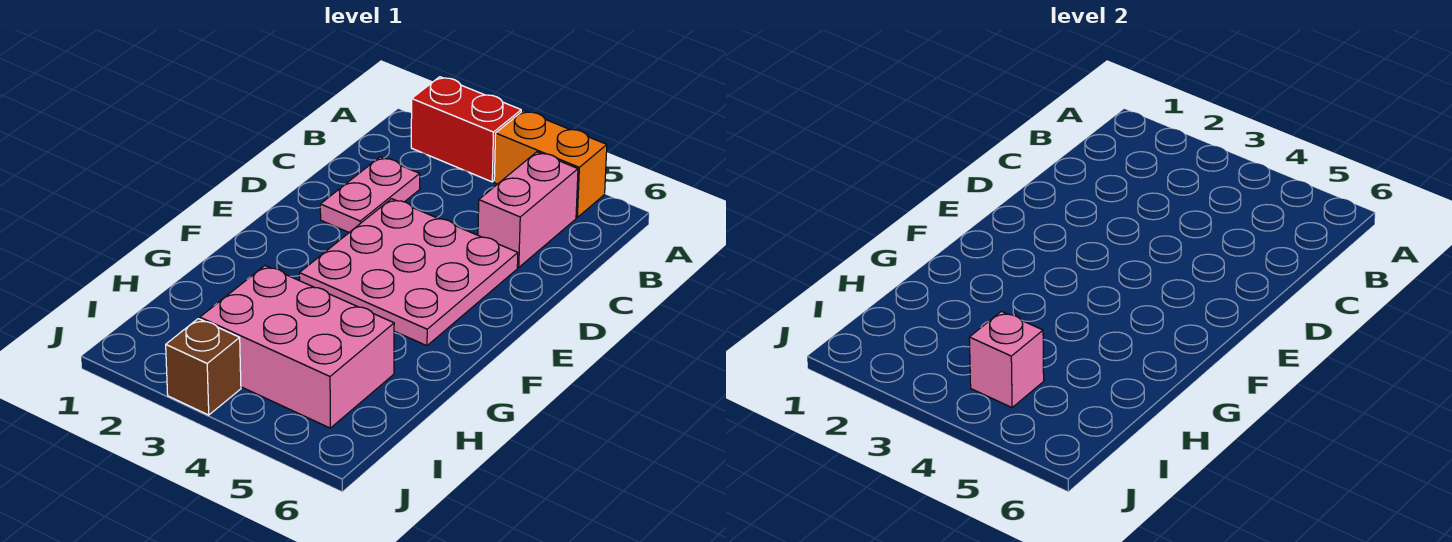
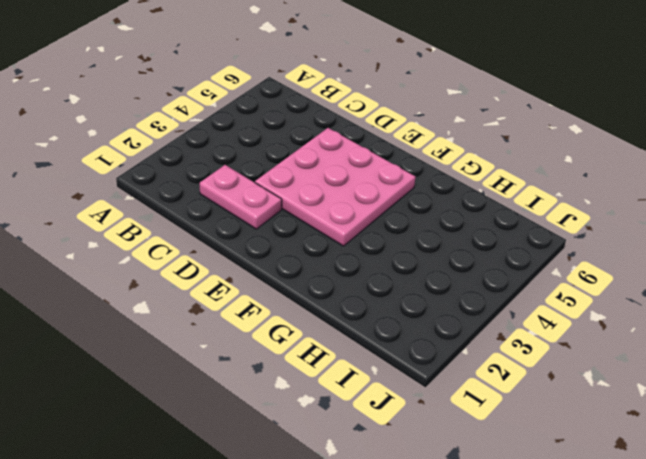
none -> red 1x2 brick [411,77,521,182]
none -> orange 1x2 brick [494,111,607,217]

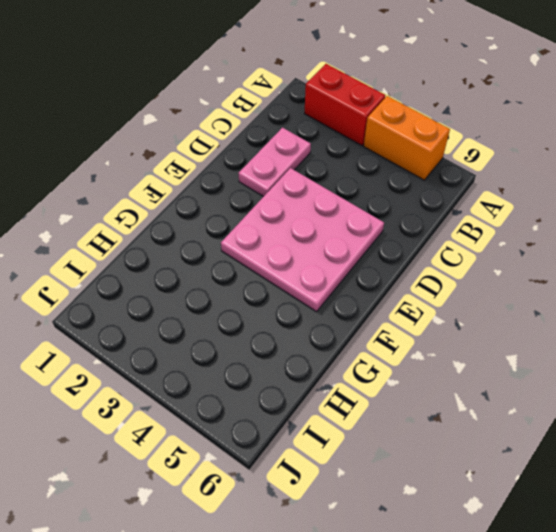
none -> pink 1x2 brick [478,152,578,267]
none -> pink 2x3 brick [200,266,394,428]

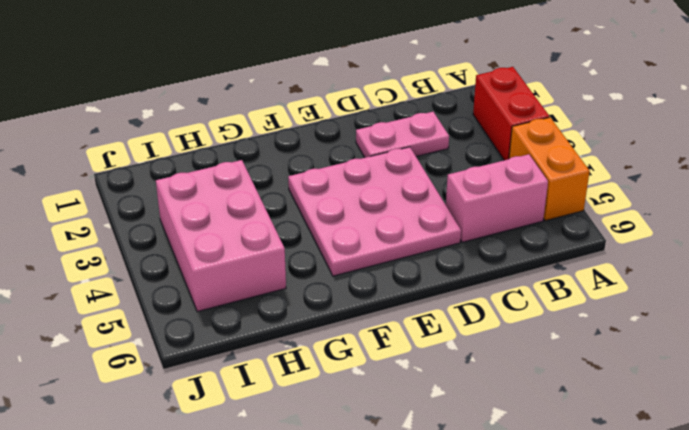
none -> brown 1x1 brick [166,319,241,415]
none -> pink 1x1 brick [969,311,1044,408]

